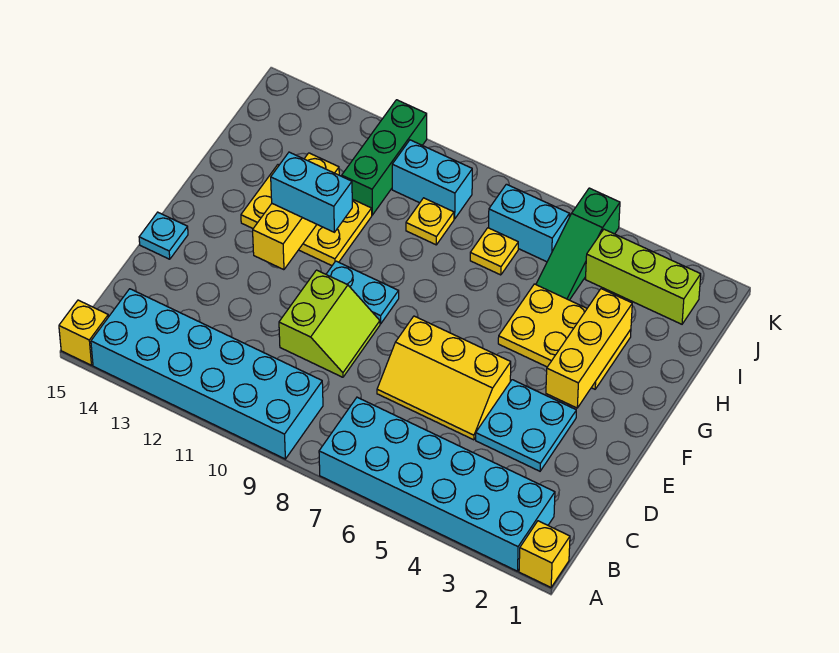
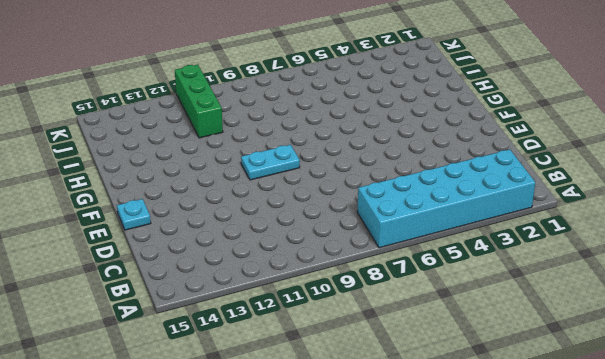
none -> yellow 1x1 brick [519,521,570,587]
none -> cyan 2x6 brick [91,289,323,459]
none -> yellow 1x1 brick [59,300,108,365]

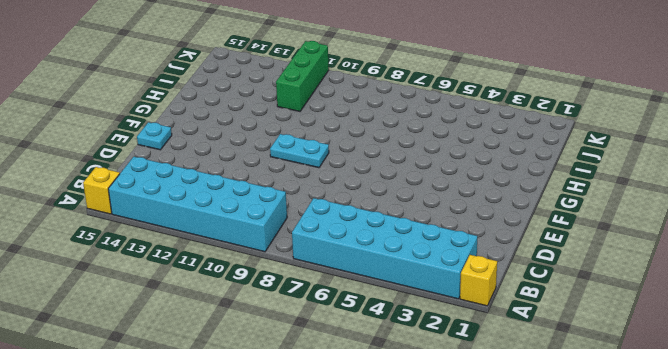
none -> cyan 2x2 plate [476,380,576,471]
none -> yellow 2x3 slope [377,316,511,440]
none -> lime 2x2 slope [279,270,380,377]

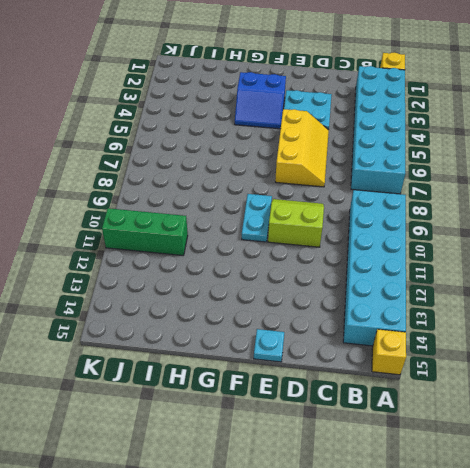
blue 2x2 slope [235,72,286,129] -> yellow 2x3 plate [498,284,631,389]
none -> yellow 2x3 plate [241,165,372,266]
none -> green 1x3 slope [536,188,620,300]
none -> yellow 1x1 plate [470,228,518,275]

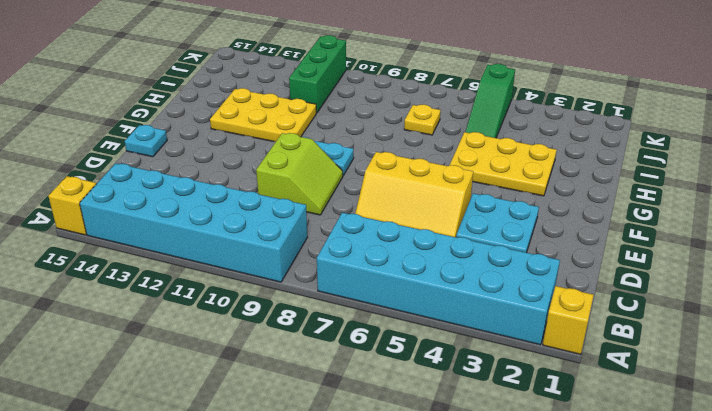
none -> yellow 1x1 plate [406,198,454,245]
none -> lime 1x3 brick [586,229,701,324]
none -> cyan 1x2 brick [489,184,569,262]

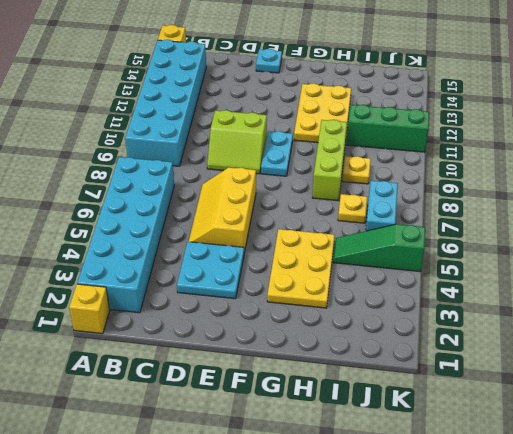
lime 1x3 brick [313,120,347,201] -> lime 1x3 brick moved to [586,229,701,324]
none -> cyan 1x2 brick [392,140,472,219]
none -> yellow 1x3 brick [546,289,632,408]
none -> yellow 1x3 brick [253,153,339,270]

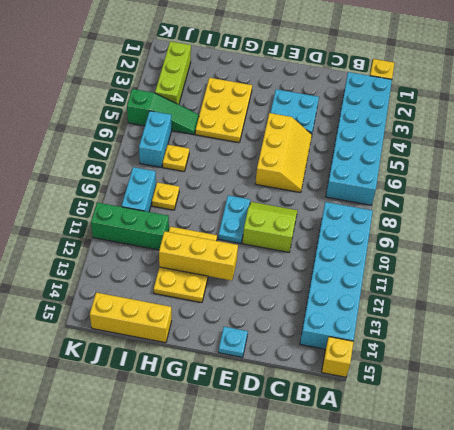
yellow 1x3 brick [90,293,172,343] -> yellow 1x3 brick moved to [546,289,632,408]
none -> cyan 1x2 brick [271,152,352,232]

